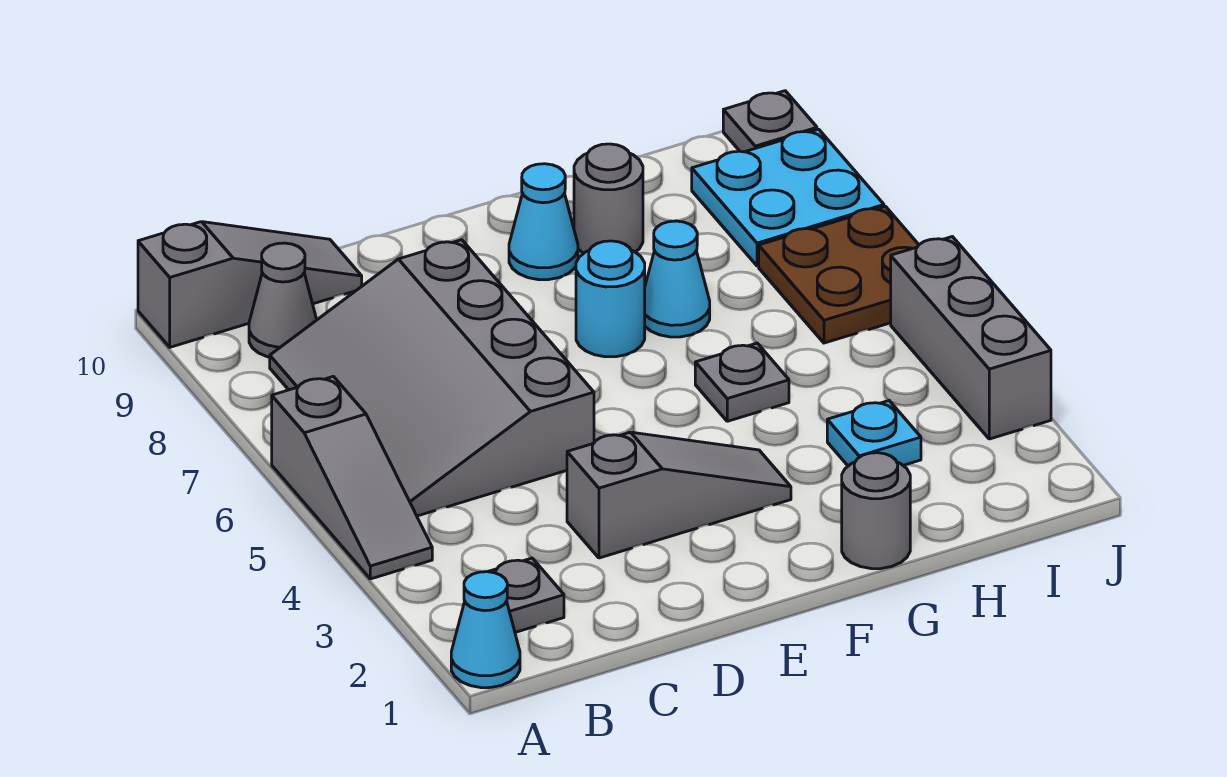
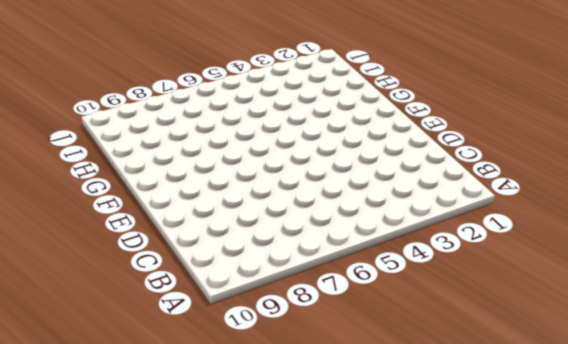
none -> cyan 1x1 cone [451,572,520,688]
none -> grey 1x3 slope [272,376,432,579]
none -> grey 1x3 slope [138,222,362,347]

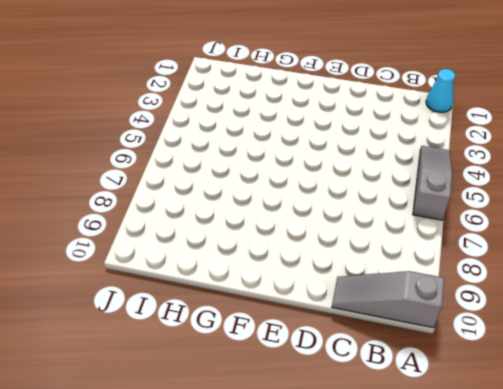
none -> grey 1x1 plate [488,558,564,632]
none -> grey 3x4 slope [270,240,594,516]
none -> grey 1x1 cone [249,243,317,357]

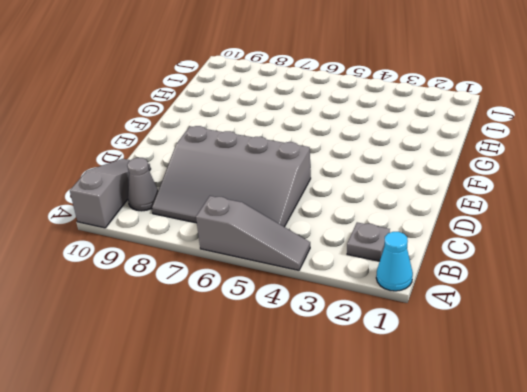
none -> grey 1x3 slope [567,432,791,558]
none -> cyan 1x1 round brick [576,241,645,357]
none -> cyan 1x1 cone [509,164,578,280]

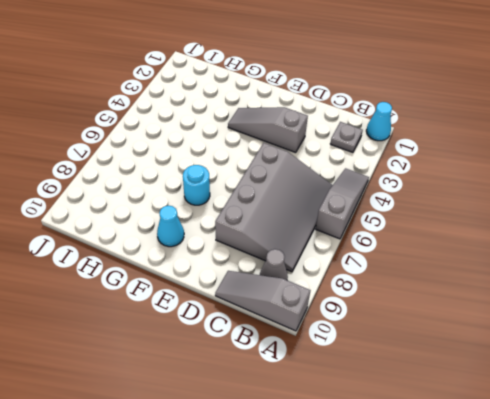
none -> grey 1x1 round brick [842,453,910,569]
none -> grey 1x1 plate [695,343,789,421]
none -> cyan 1x1 cone [645,221,710,337]

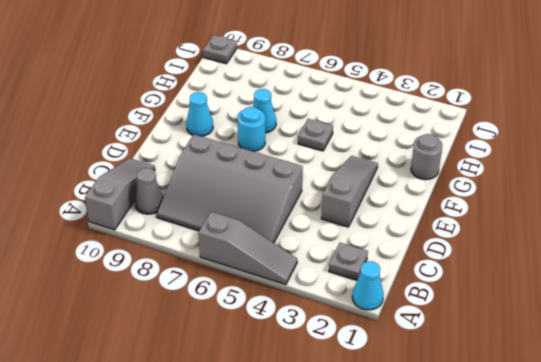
none -> grey 1x1 round brick [574,144,643,254]
none -> cyan 1x1 plate [827,401,921,466]
none -> brown 2x2 plate [759,207,919,343]

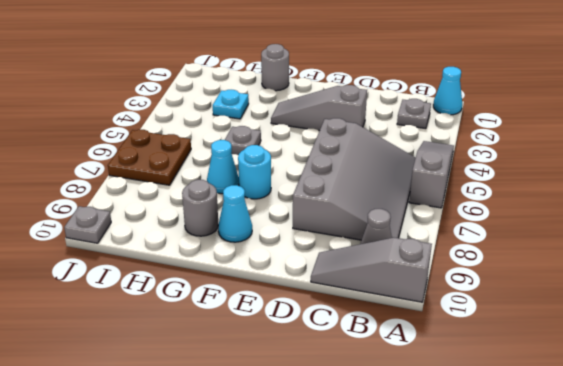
none -> cyan 2x2 plate [692,129,884,266]
none -> grey 1x3 brick [891,237,1051,439]

